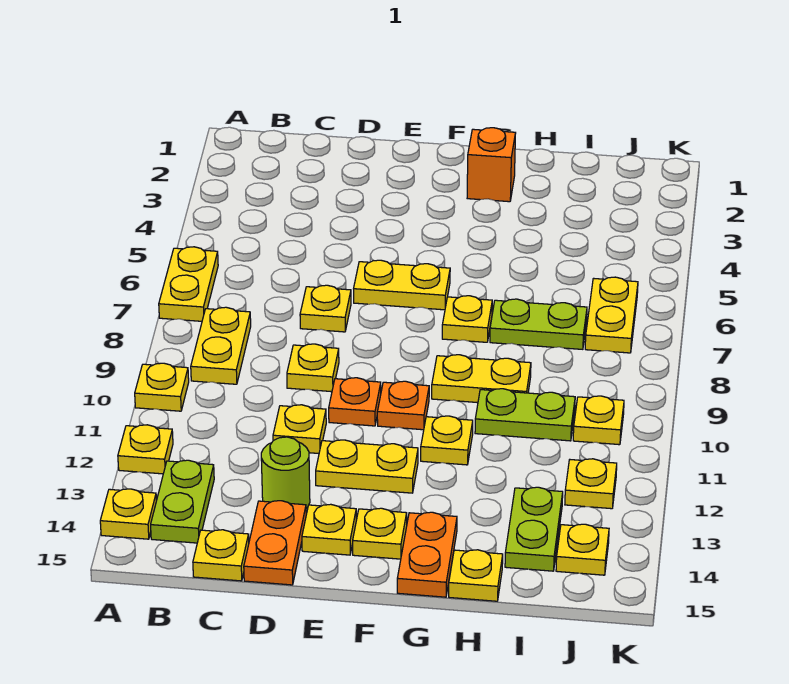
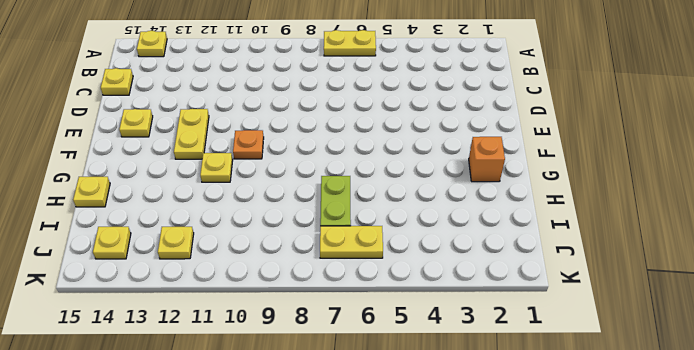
none -> yellow 1x1 plate [135,363,189,411]
none -> yellow 1x1 plate [118,425,173,474]
none -> yellow 1x2 plate [191,307,251,384]
none -> lime 1x2 plate [151,460,214,543]

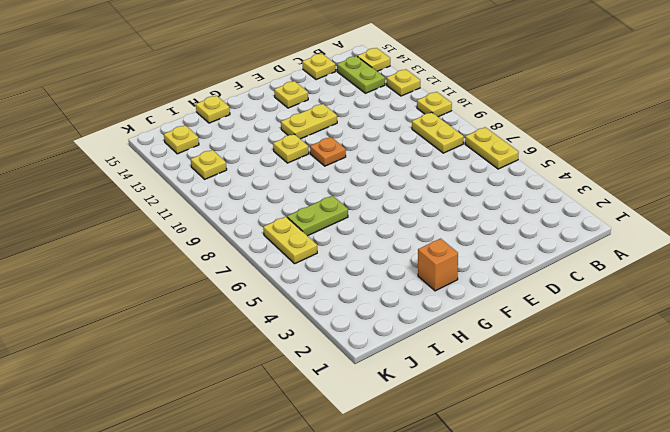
none -> yellow 1x1 plate [300,285,351,332]
none -> yellow 1x1 plate [287,344,339,392]
none -> yellow 1x1 plate [273,405,326,454]
none -> lime 1x1 round brick [261,437,310,508]

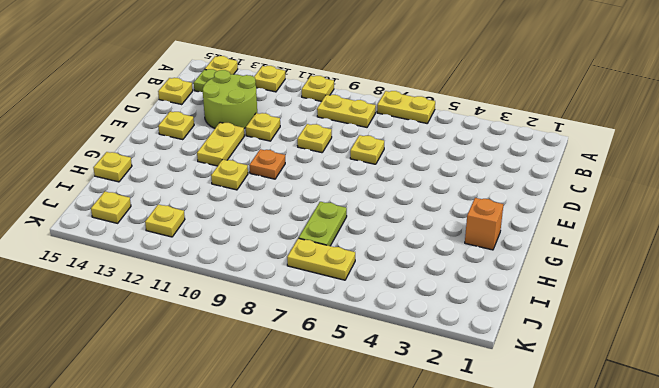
lime 2x2 round brick [203,70,257,129] -> lime 1x1 round brick [261,437,310,508]
none -> orange 1x2 plate [244,501,306,585]
none -> yellow 1x2 plate [354,260,450,310]
none -> orange 1x1 plate [329,378,381,426]
none -> yellow 1x1 plate [353,508,407,559]

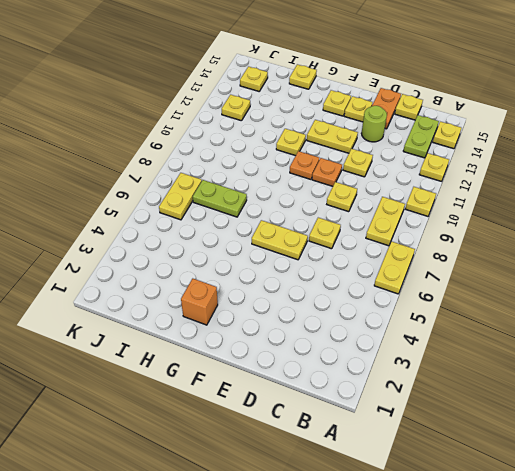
none -> yellow 1x1 plate [442,296,492,342]
none -> yellow 1x2 plate [432,355,531,403]
none -> orange 1x2 plate [397,512,457,597]
none -> lime 1x2 plate [475,389,575,441]

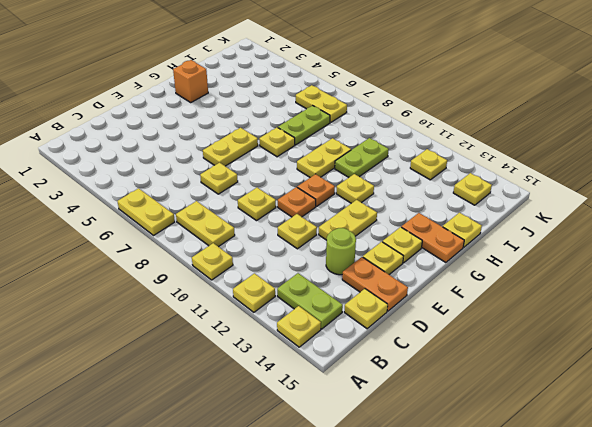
none -> lime 1x2 plate [505,487,563,571]
none -> yellow 1x1 plate [573,396,624,445]

